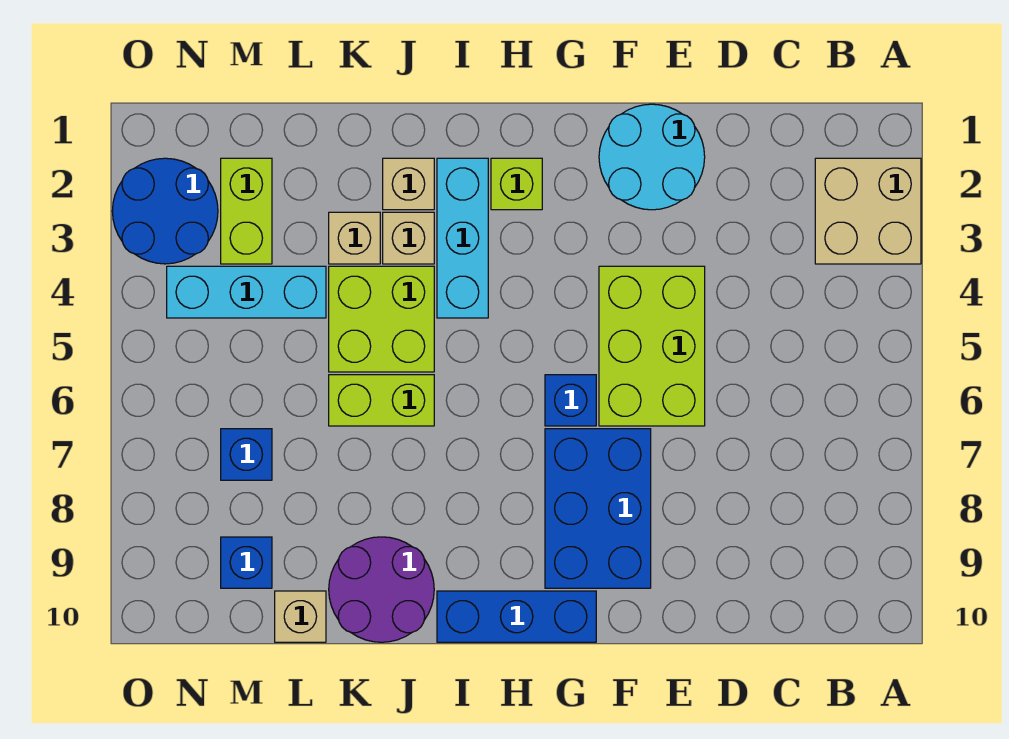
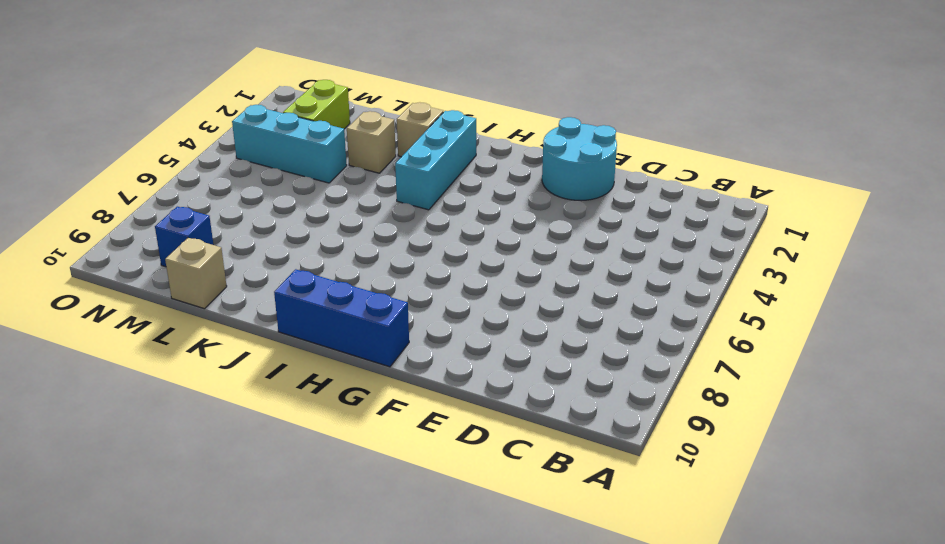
none -> tan 2x2 brick [815,158,921,264]
none -> lime 2x3 brick [599,266,705,426]
none -> blue 2x3 brick [545,429,651,588]

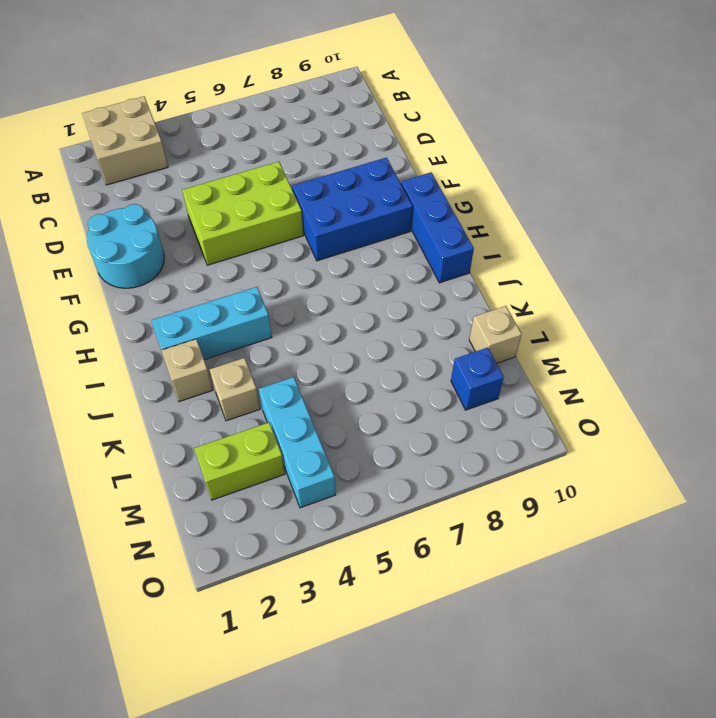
none -> blue 1x1 brick [545,375,596,426]
none -> lime 1x1 brick [491,158,542,210]
none -> tan 1x1 brick [383,212,434,264]

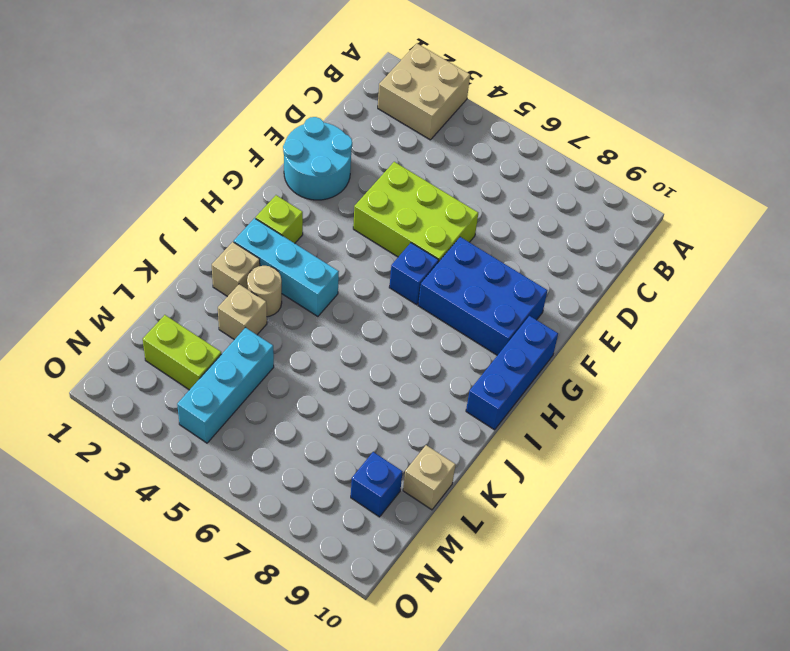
tan 1x1 round brick [247,266,282,317] -> tan 1x1 brick [383,212,434,264]
none -> lime 2x2 brick [329,266,434,372]
none -> lime 1x2 brick [329,375,434,426]
none -> purple 2x2 round brick [329,537,434,642]

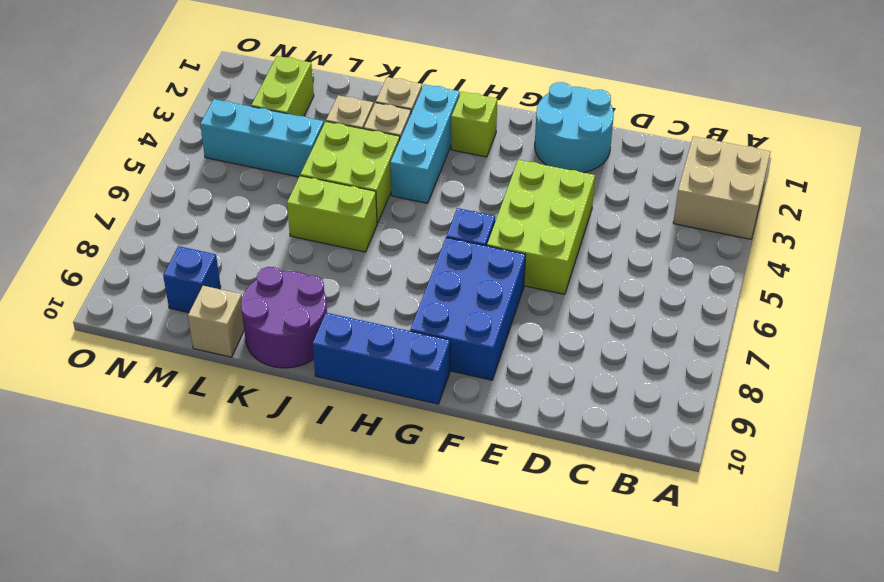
none -> blue 1x1 brick [221,429,272,480]
none -> blue 2x2 round brick [112,158,218,264]

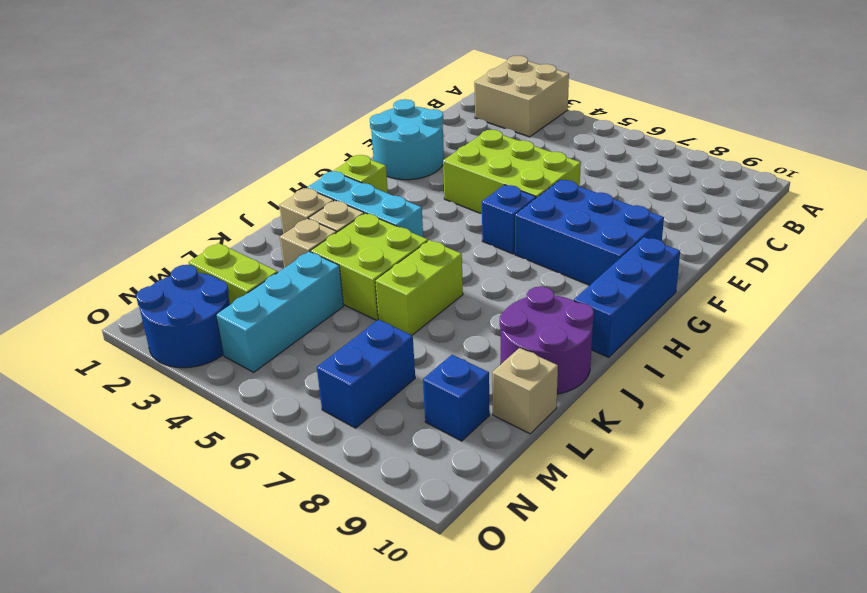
blue 1x2 brick [317,320,415,428] -> blue 1x1 brick [221,429,272,480]

